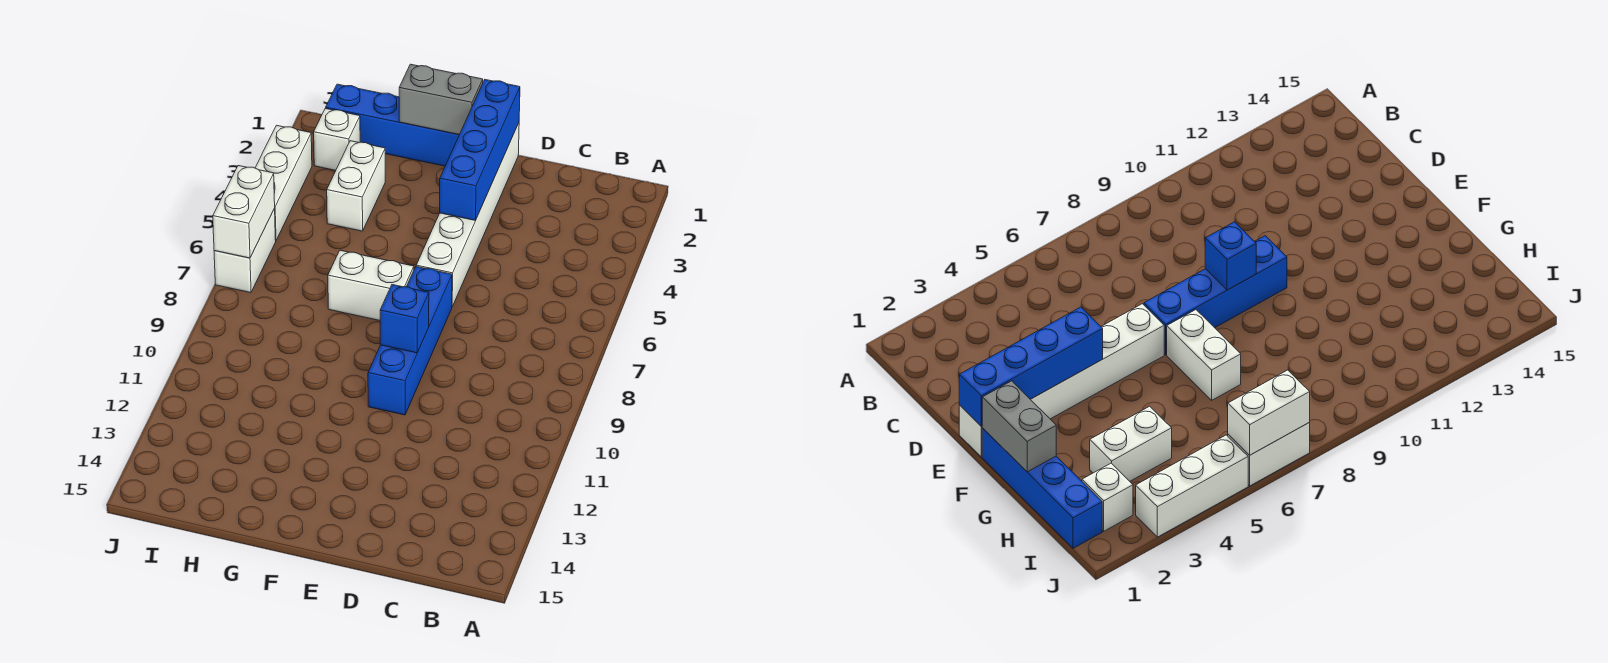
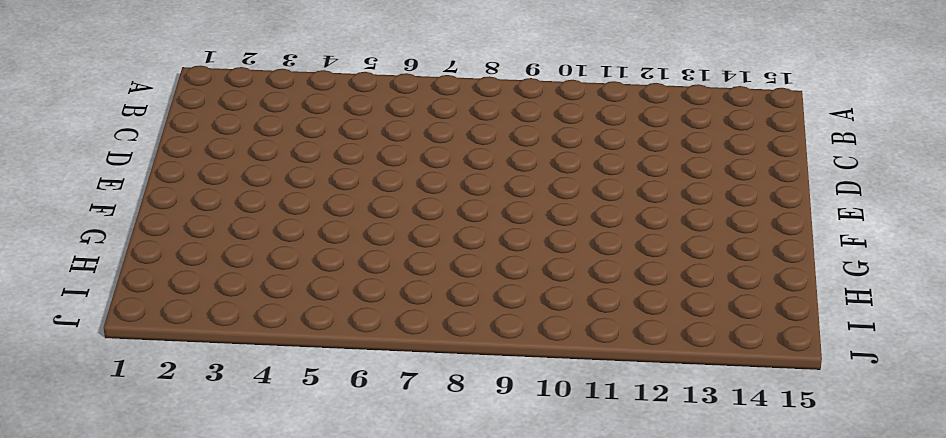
none -> white 1x6 brick [416,123,519,307]
none -> blue 1x4 brick [368,267,452,415]
none -> blue 1x4 brick [326,84,459,166]

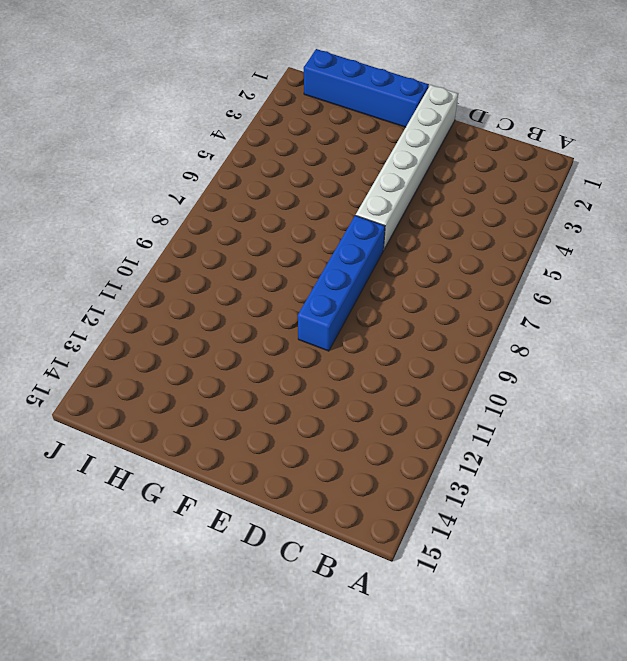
none -> white 1x2 brick [328,250,414,320]
none -> white 1x2 brick [327,141,385,231]
none -> white 1x1 brick [314,108,360,170]

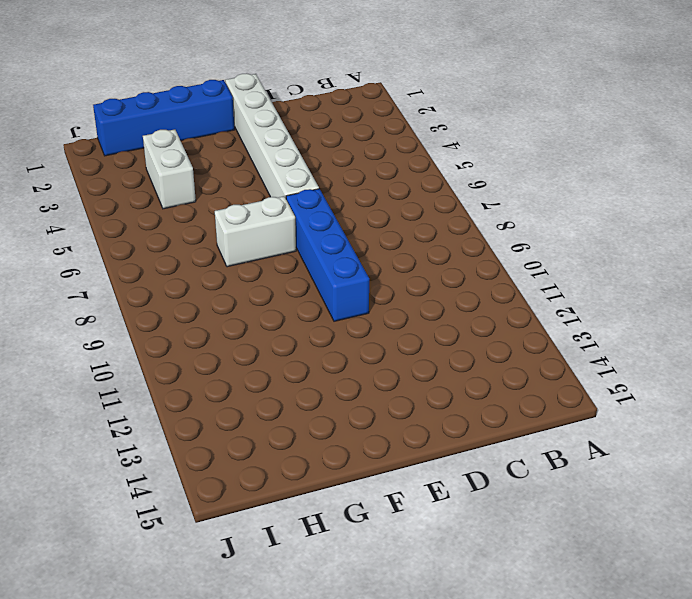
none -> white 1x1 brick [314,108,360,170]
none -> white 1x3 brick [255,125,312,240]
none -> white 1x2 brick [214,209,276,293]

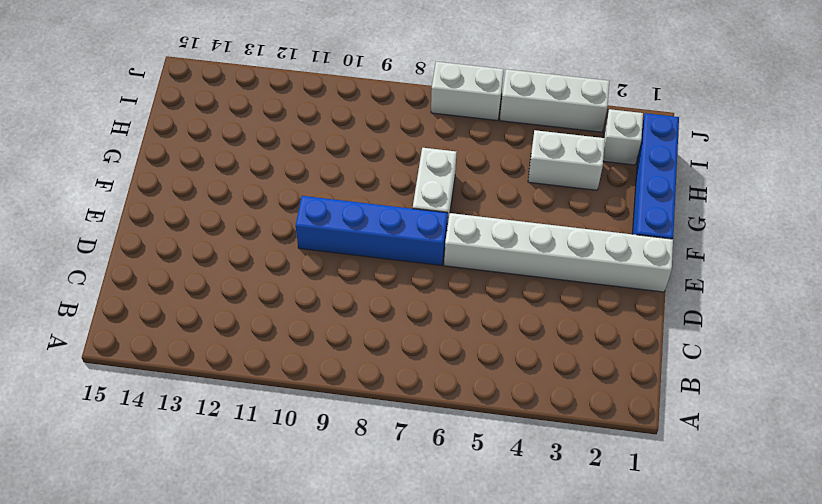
none -> blue 1x4 brick [440,80,520,221]
none -> blue 1x1 brick [380,285,429,353]
none -> grey 1x2 brick [399,64,483,134]

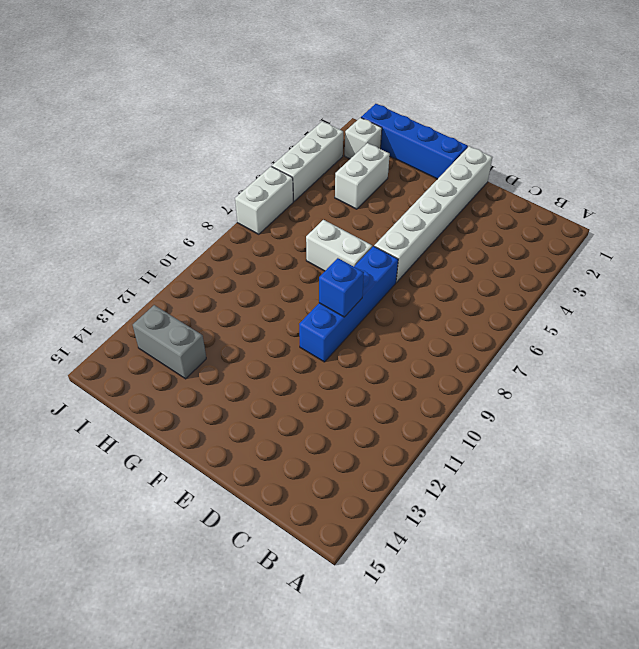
grey 1x2 brick [133,305,206,379] -> grey 1x2 brick moved to [399,64,483,134]
none -> blue 1x4 brick [440,80,520,221]
none -> white 1x2 brick [213,166,275,258]

